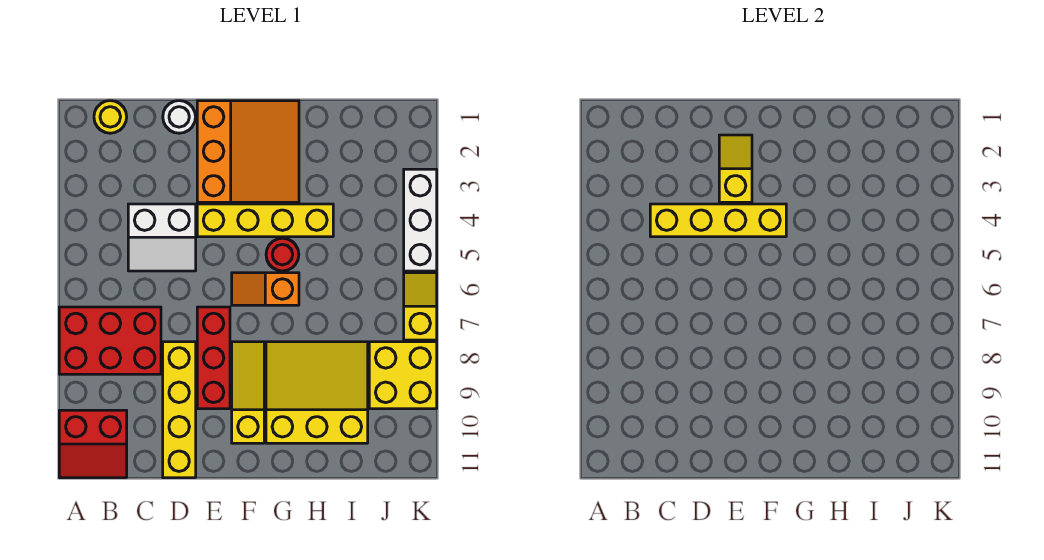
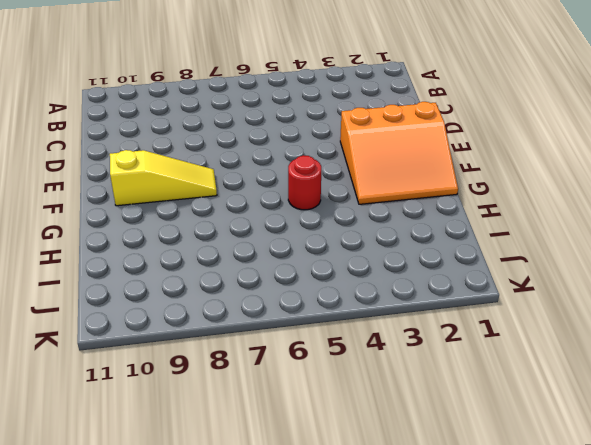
none -> red 2x3 brick [59,307,161,374]
none -> red 2x2 slope [59,410,127,478]
none -> yellow 1x1 round brick [94,101,127,133]

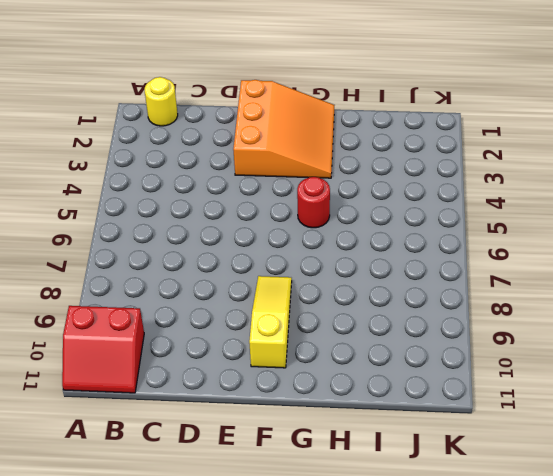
none -> red 2x3 brick [59,307,161,374]
none -> white 2x2 slope [128,204,196,271]
none -> white 1x1 round brick [163,101,196,133]

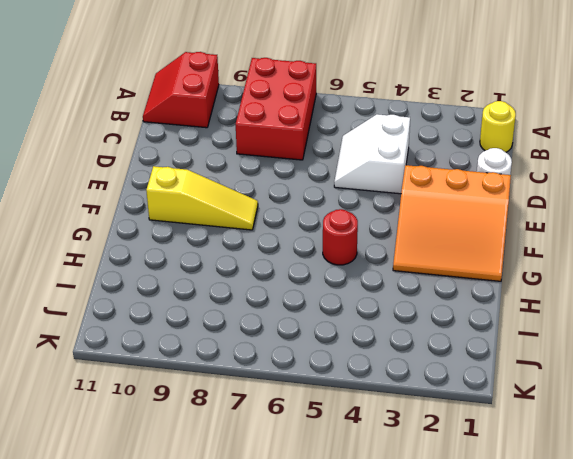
none -> yellow 1x4 brick [163,342,196,478]
none -> yellow 1x4 brick [197,204,333,237]
none -> red 1x3 brick [197,307,230,409]

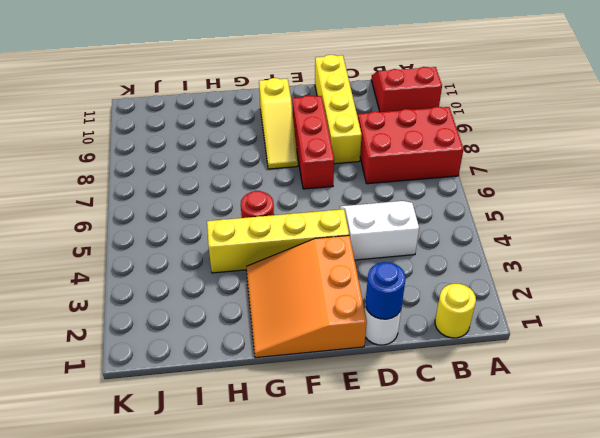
blue 1x1 round brick [366,262,405,319] -> none
none -> orange 1x2 slope [232,273,299,305]
none -> yellow 3x3 slope [266,342,368,443]
none -> yellow 2x2 brick [369,342,437,409]

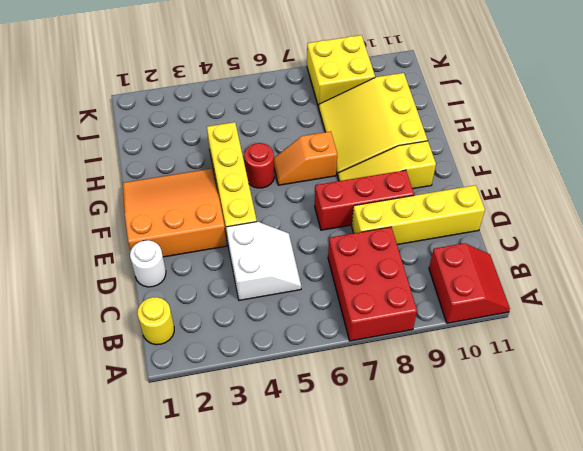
orange 1x2 slope [274,132,337,185] -> orange 1x2 slope turned to [232,273,299,305]
none -> white 1x3 brick [404,169,437,271]
none -> yellow 1x2 slope [404,273,437,340]
none -> yellow 1x4 brick [650,204,786,237]

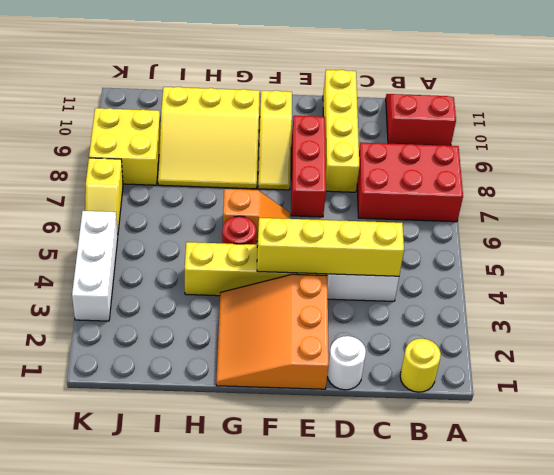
none -> yellow 1x2 slope [719,135,752,202]

